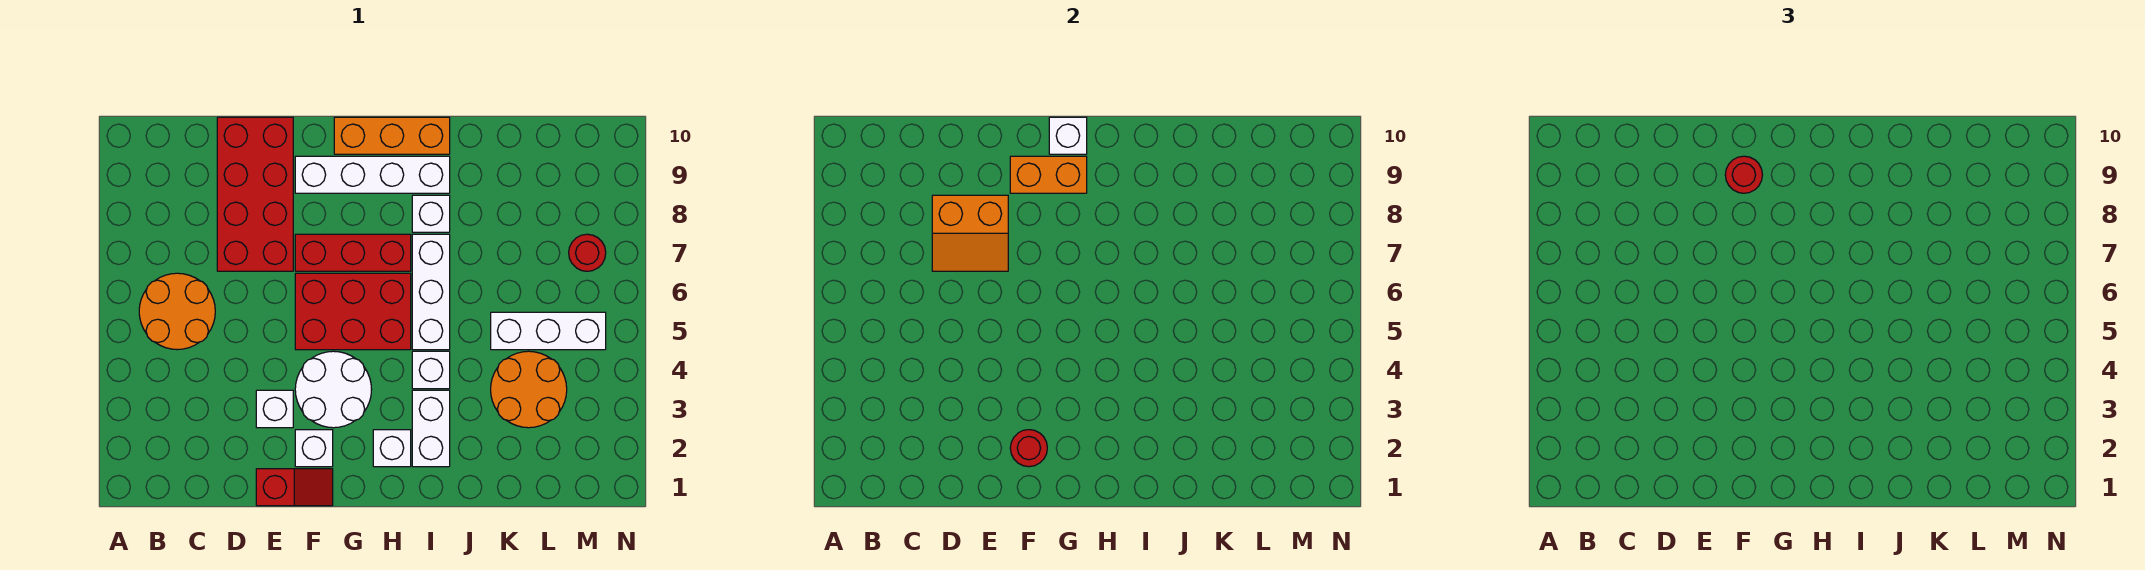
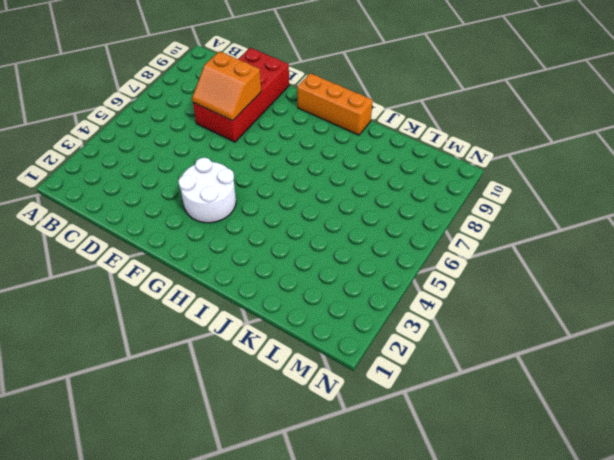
none -> orange 2x2 round brick [139,273,215,350]
none -> red 1x2 slope [256,469,333,506]
none -> white 1x1 brick [256,390,293,428]

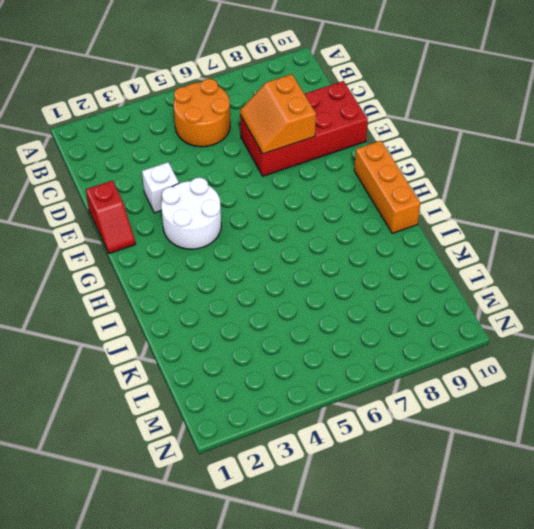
none -> white 1x1 brick [295,430,333,467]
none -> red 2x3 brick [295,273,411,350]
none -> red 1x3 brick [295,234,411,271]

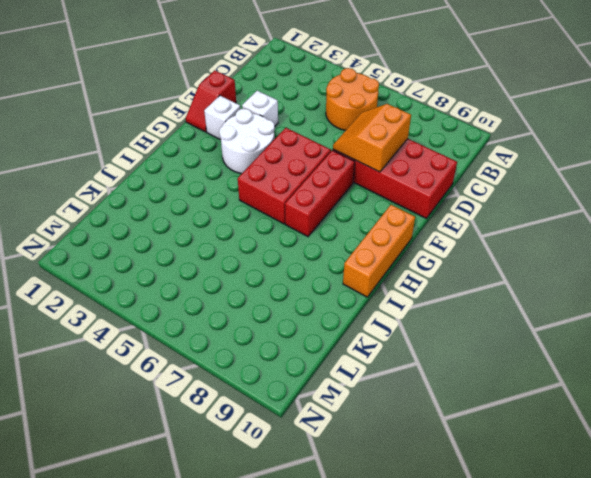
none -> white 1x4 brick [295,156,450,193]
none -> white 1x1 brick [373,430,411,467]
none -> white 1x2 brick [412,390,450,467]

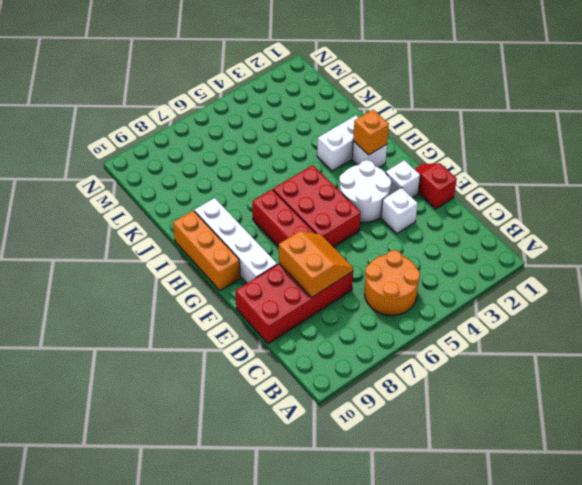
orange 1x1 brick [353,110,389,155] -> none
none -> white 1x1 brick [412,351,450,389]
none -> white 1x3 brick [412,234,450,350]
none -> white 1x1 brick [412,195,450,232]

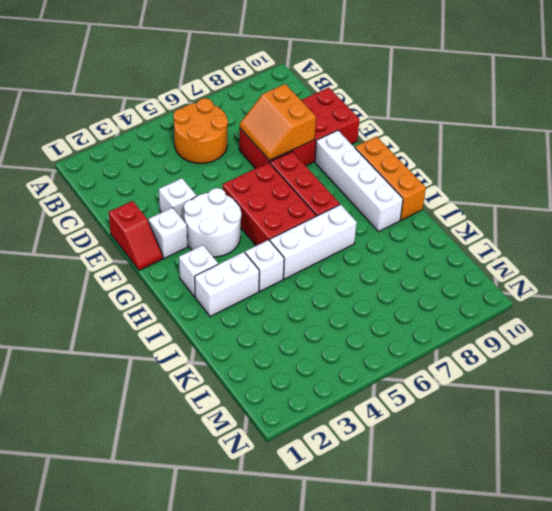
none -> white 1x1 brick [412,195,450,232]
none -> orange 2x2 round brick [491,351,567,428]
none -> white 1x3 brick [491,312,606,350]

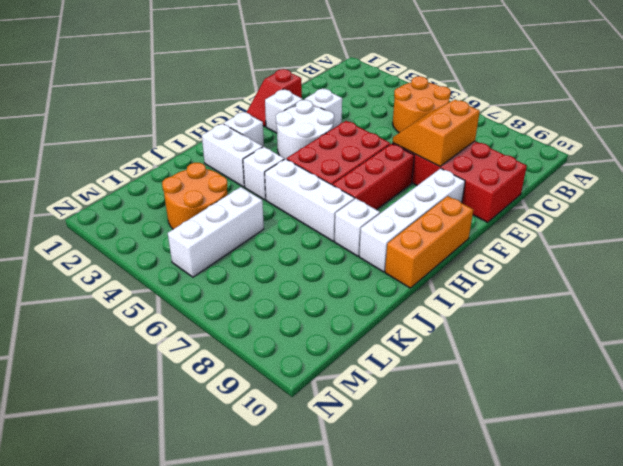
none -> red 1x1 round brick [569,234,606,271]
none -> red 1x1 round brick [1010,430,1047,467]
none -> orange 1x2 brick [1010,156,1087,193]

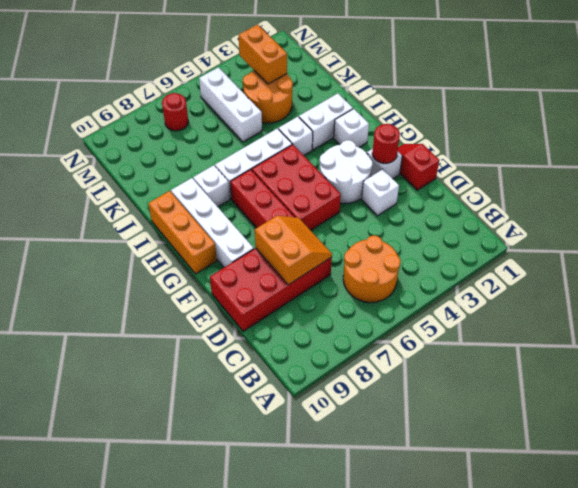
orange 1x2 brick [238,25,287,84] -> orange 1x2 brick moved to [1010,156,1087,193]
none -> white 1x1 brick [1049,117,1087,154]
none -> red 1x1 round brick [1725,156,1762,193]

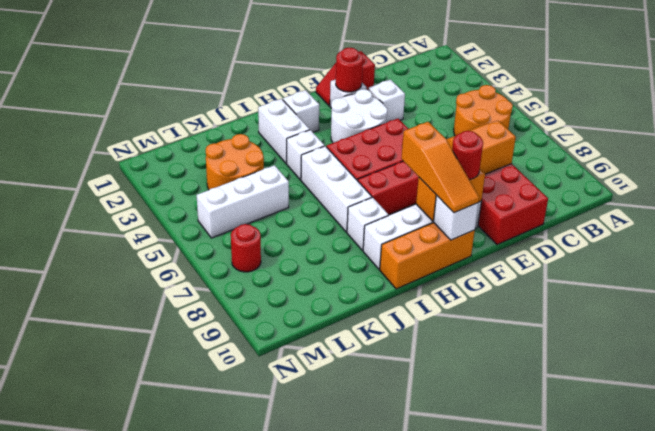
orange 1x3 slope [401,122,479,213] -> none

